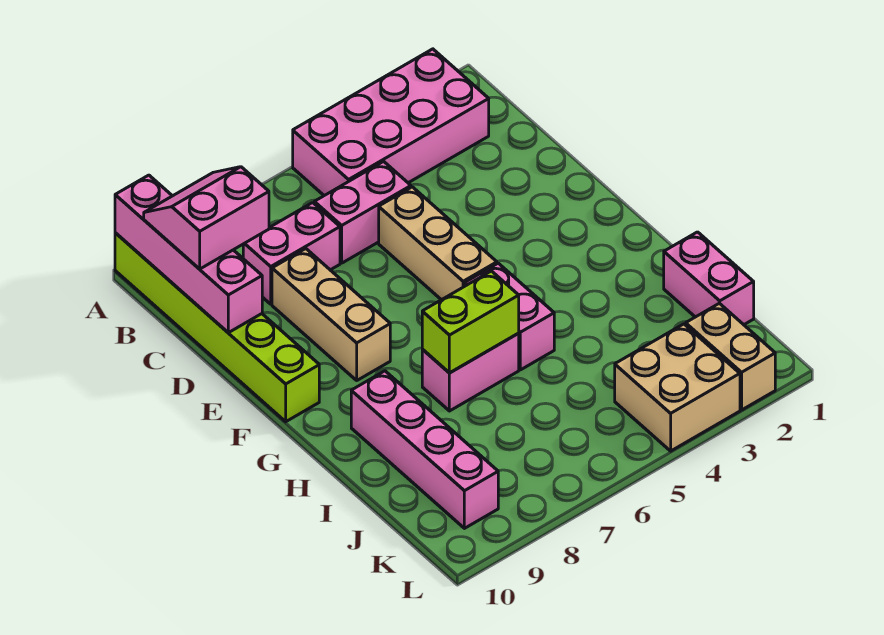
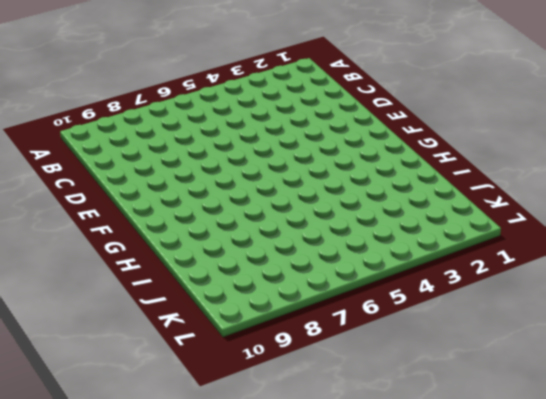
none -> pink 2x4 brick [293,49,489,196]
none -> lime 1x6 brick [115,233,319,422]
none -> pink 1x2 brick [314,161,411,263]

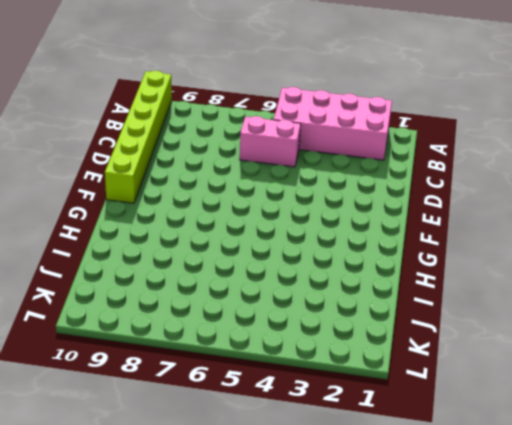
none -> pink 1x2 brick [243,203,340,304]
none -> tan 1x3 brick [379,187,497,300]
none -> tan 1x3 brick [272,249,390,380]

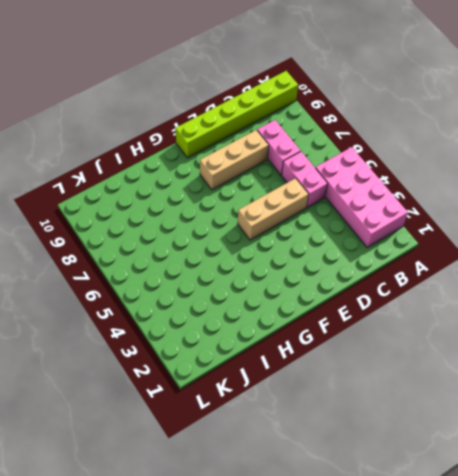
none -> pink 1x2 brick [465,263,554,370]
none -> pink 1x2 brick [422,333,519,411]
none -> pink 1x4 brick [351,371,498,528]

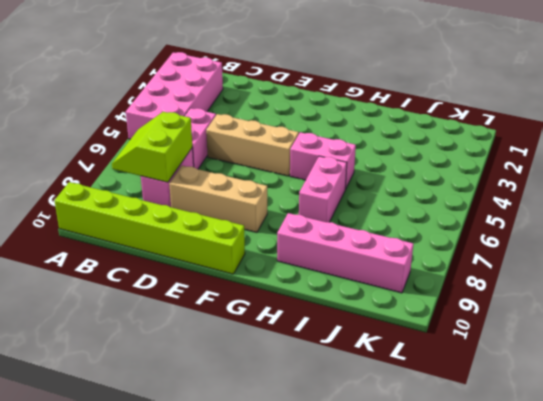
lime 2x2 slope [112,112,192,182] -> none
none -> pink 1x2 brick [664,232,754,325]
none -> tan 1x2 brick [686,303,775,410]
none -> tan 2x2 brick [615,324,740,451]

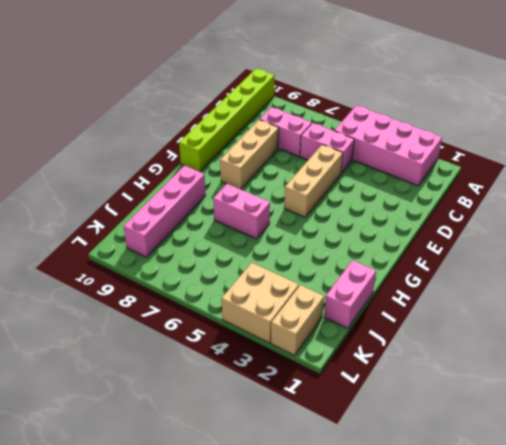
none -> pink 1x2 brick [465,263,554,370]
none -> pink 1x4 brick [115,175,262,333]
none -> lime 1x2 brick [422,271,519,373]

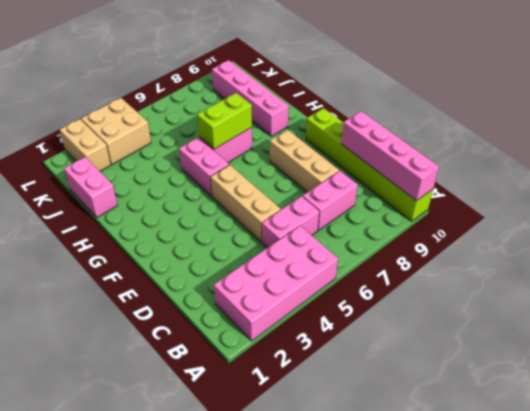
none -> pink 2x2 slope [144,167,269,269]

